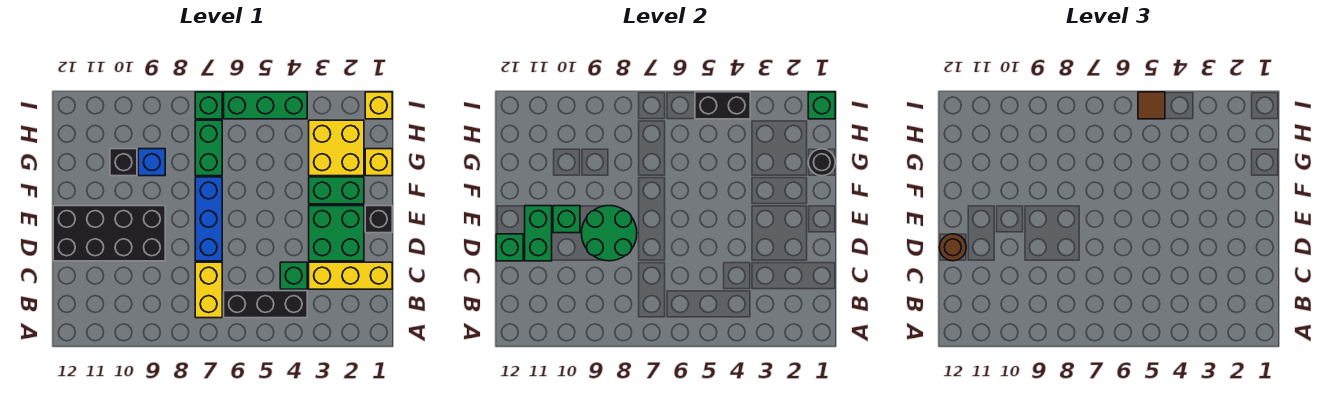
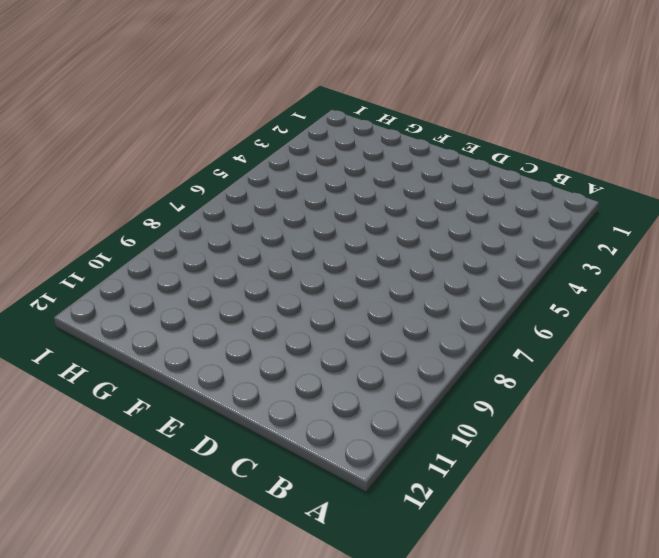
none -> black 1x3 brick [224,291,307,318]
none -> yellow 1x2 brick [195,262,222,318]
none -> yellow 1x3 brick [309,262,392,289]

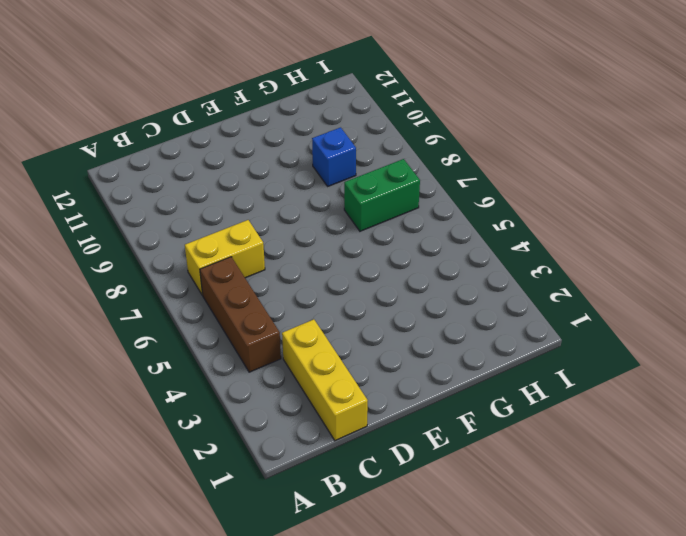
brown 1x3 brick [200,257,281,372] -> black 1x3 brick [224,291,307,318]
none -> green 1x1 brick [280,262,307,289]
none -> green 2x2 brick [309,206,364,261]
none -> blue 1x3 brick [195,177,222,261]

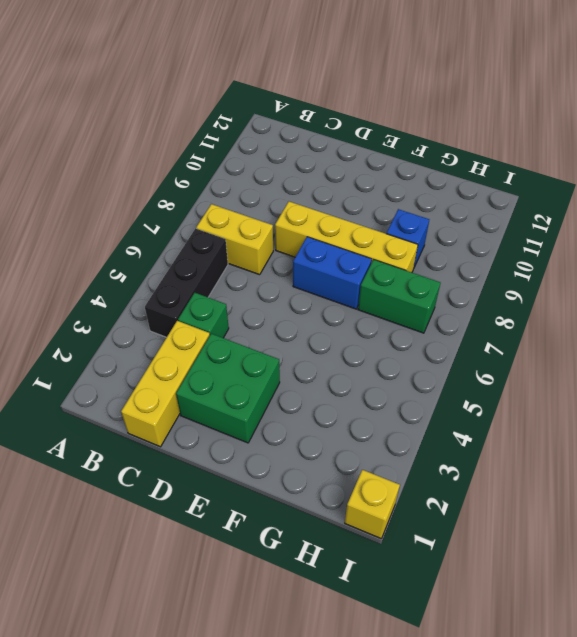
yellow 1x4 brick [275,202,418,272] -> none
blue 1x2 brick [293,237,372,309] -> blue 1x3 brick [195,177,222,261]
none -> black 2x4 brick [53,206,165,261]
none -> black 1x1 brick [365,206,392,233]
none -> green 1x2 brick [309,177,364,204]

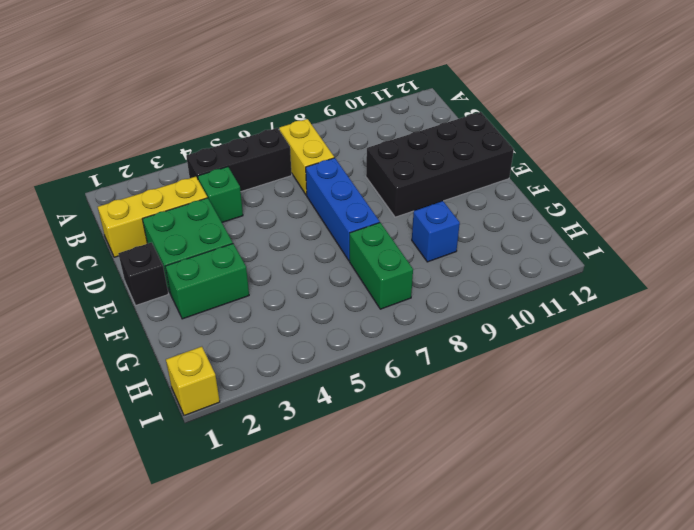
none -> yellow 1x1 brick [365,149,392,176]
none -> yellow 2x2 brick [309,120,364,176]
none -> black 1x1 brick [110,149,137,176]

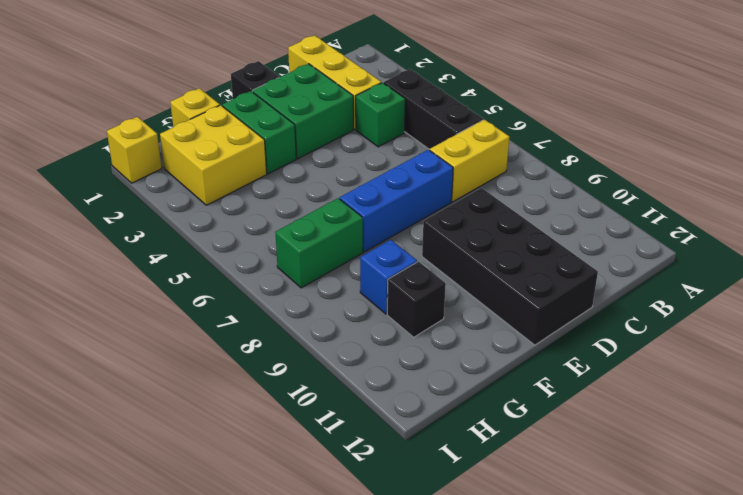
none -> green 1x3 brick [224,92,307,119]
none -> green 1x1 brick [195,92,222,119]
none -> green 2x2 round brick [581,206,637,261]

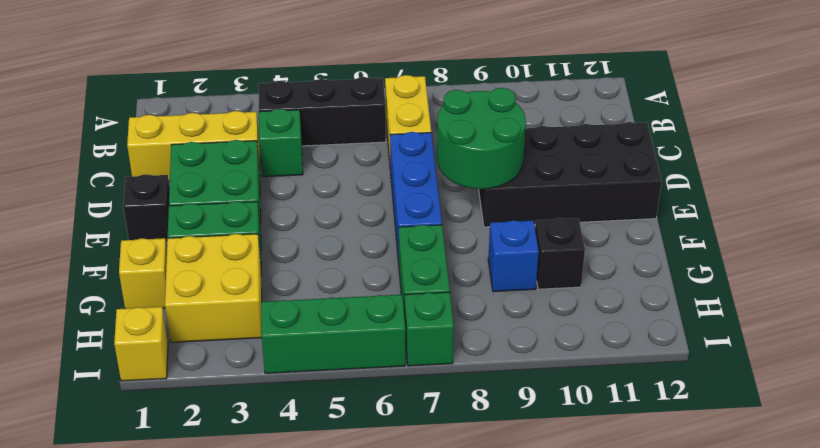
none -> green 1x2 brick [525,206,552,261]
none -> green 1x1 brick [496,234,523,261]
none -> green 1x1 brick [553,206,580,233]

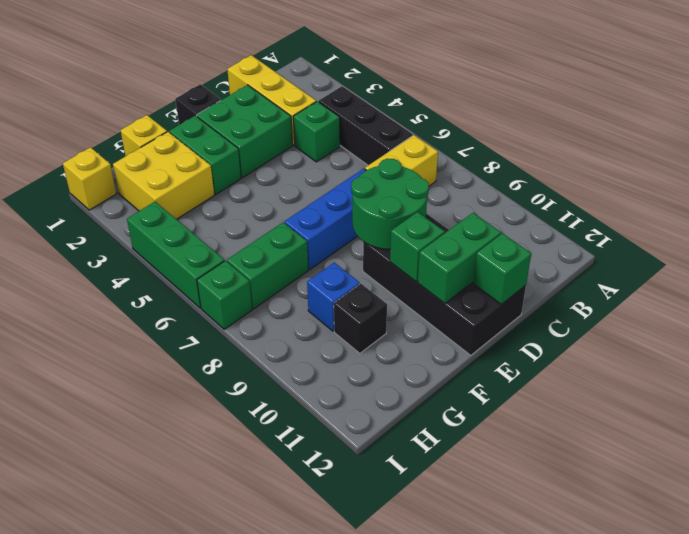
none -> black 1x1 round brick [808,149,835,176]
none -> green 1x1 brick [808,92,835,119]
none -> black 1x2 brick [695,92,750,119]

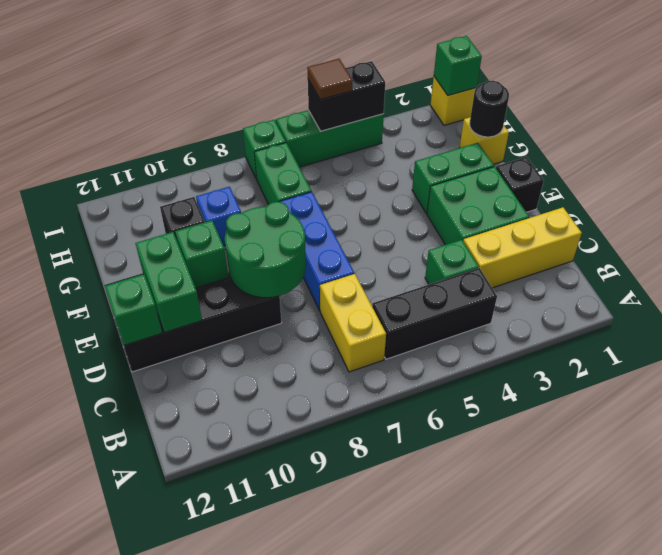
none -> yellow 2x2 brick [309,120,364,176]
none -> brown 1x1 round brick [939,234,966,261]

